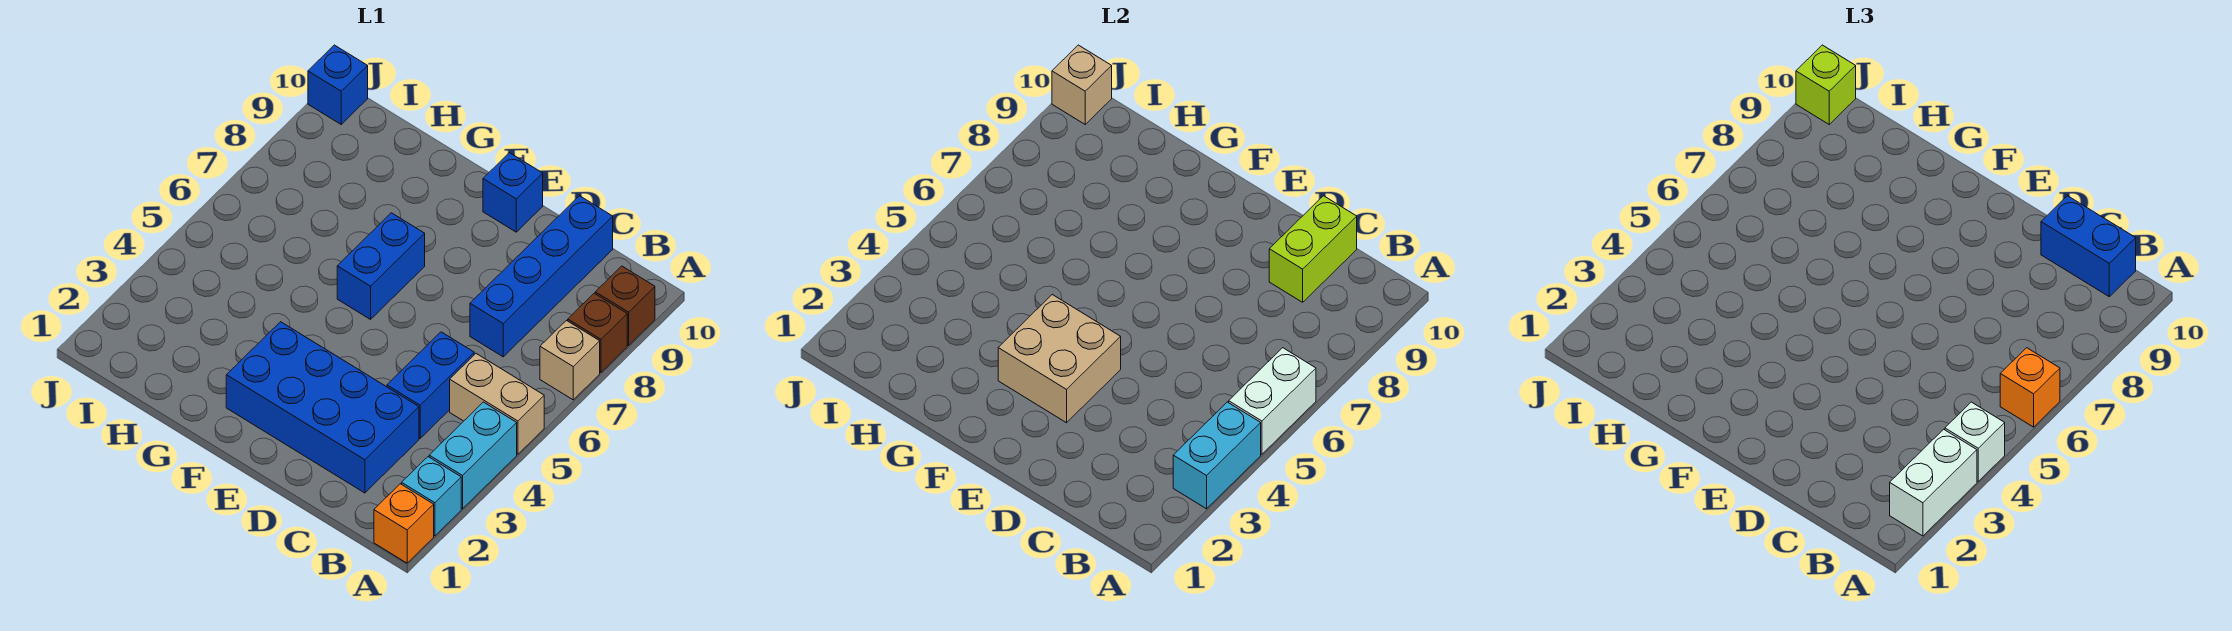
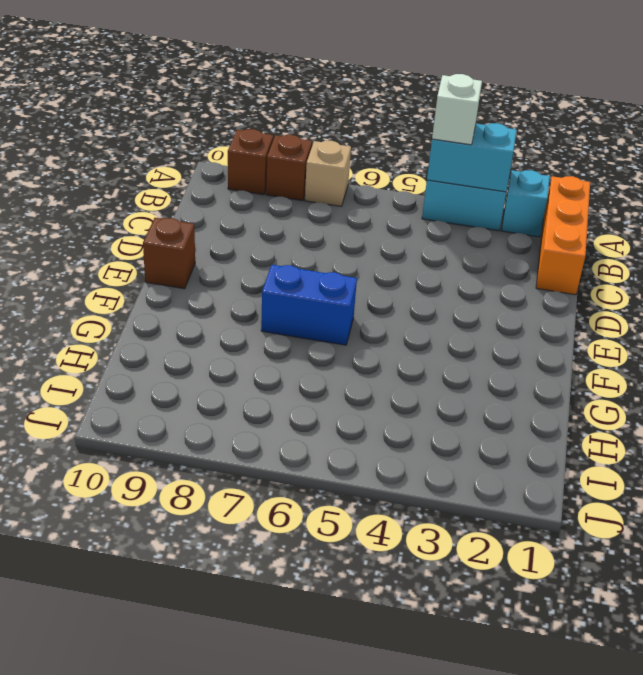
orange 1x3 brick [536,176,590,295] -> orange 1x1 brick [374,484,434,563]
brown 1x1 brick [143,218,195,289] -> blue 1x1 brick [483,153,543,232]
none -> tan 1x2 brick [450,354,544,454]
none -> blue 2x4 brick [226,322,419,493]
none -> blue 1x2 brick [387,332,474,438]

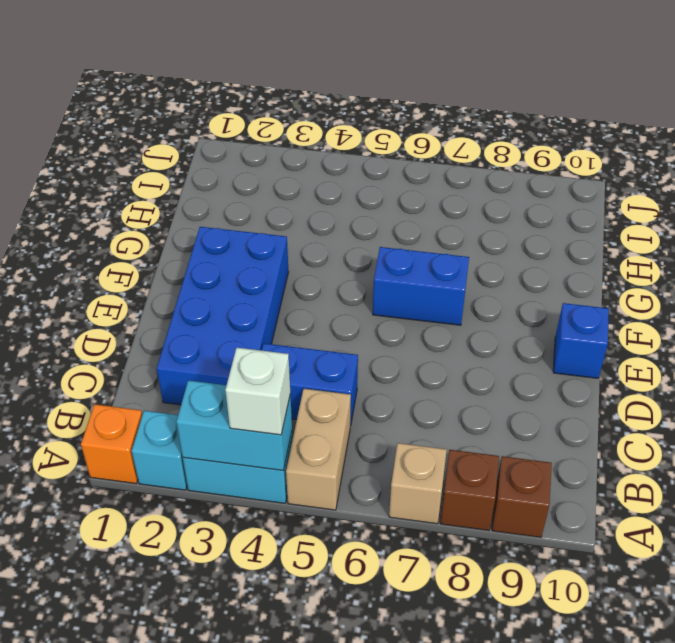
none -> blue 1x4 brick [470,196,613,357]
none -> blue 1x1 brick [308,45,368,124]
none -> white 1x2 brick [1229,348,1316,454]

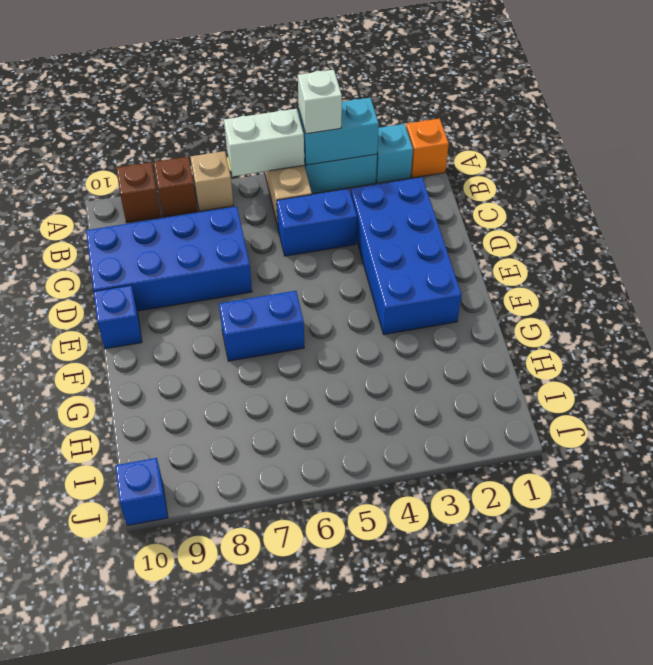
blue 2x4 brick [86,207,252,311] -> blue 1x4 brick [470,196,613,357]
none -> lime 1x2 brick [1269,196,1357,302]
none -> tan 2x2 brick [998,295,1121,423]
none -> tan 1x1 brick [1052,45,1112,124]

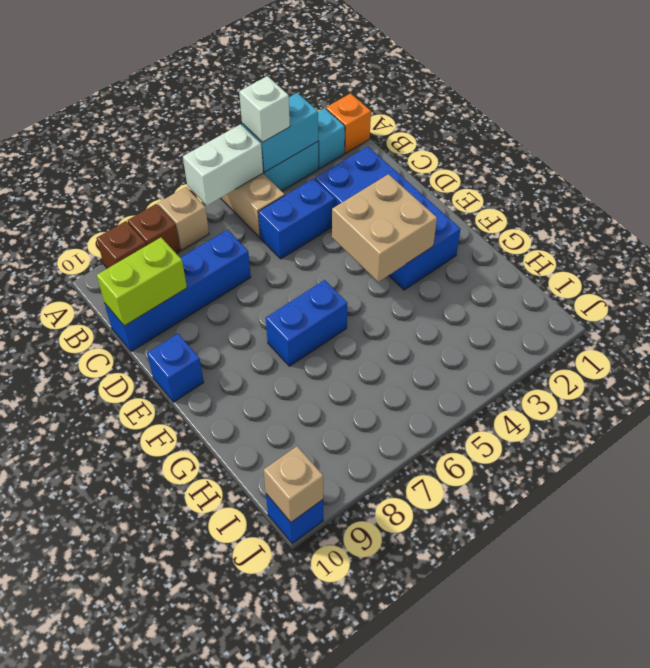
none -> white 1x2 brick [1890,429,1977,536]
none -> orange 1x1 brick [2000,348,2060,427]
none -> blue 1x2 brick [2041,196,2136,297]

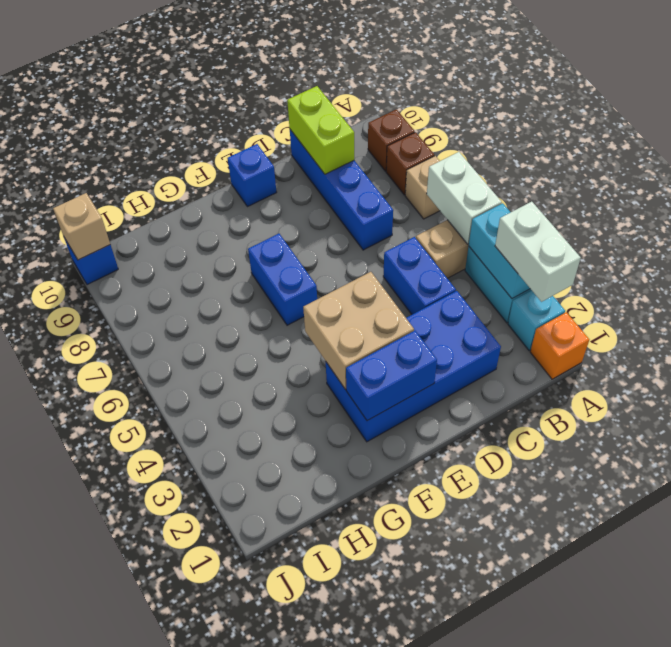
blue 1x2 brick [346,331,437,421] -> blue 1x2 brick moved to [2041,196,2136,297]
none -> white 1x1 brick [1945,402,2005,481]
none -> orange 1x1 brick [2000,348,2060,427]
none -> lime 1x1 brick [1796,45,1856,124]

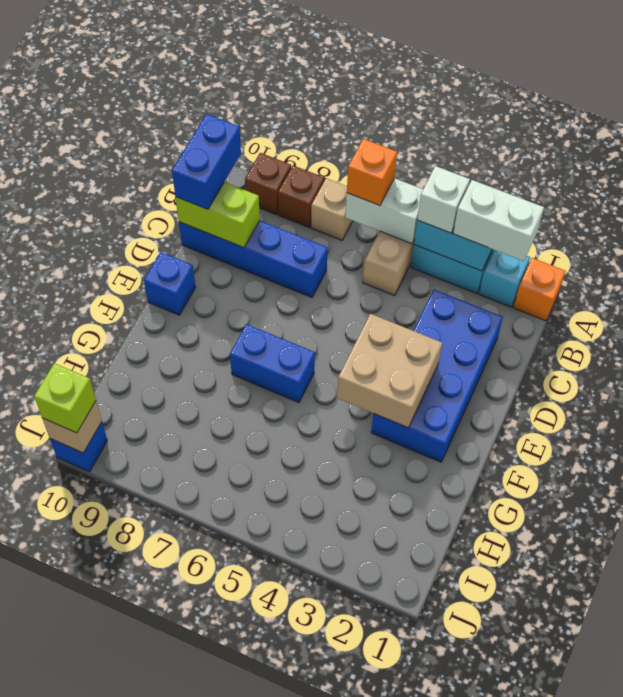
none -> blue 1x2 brick [387,332,474,438]

